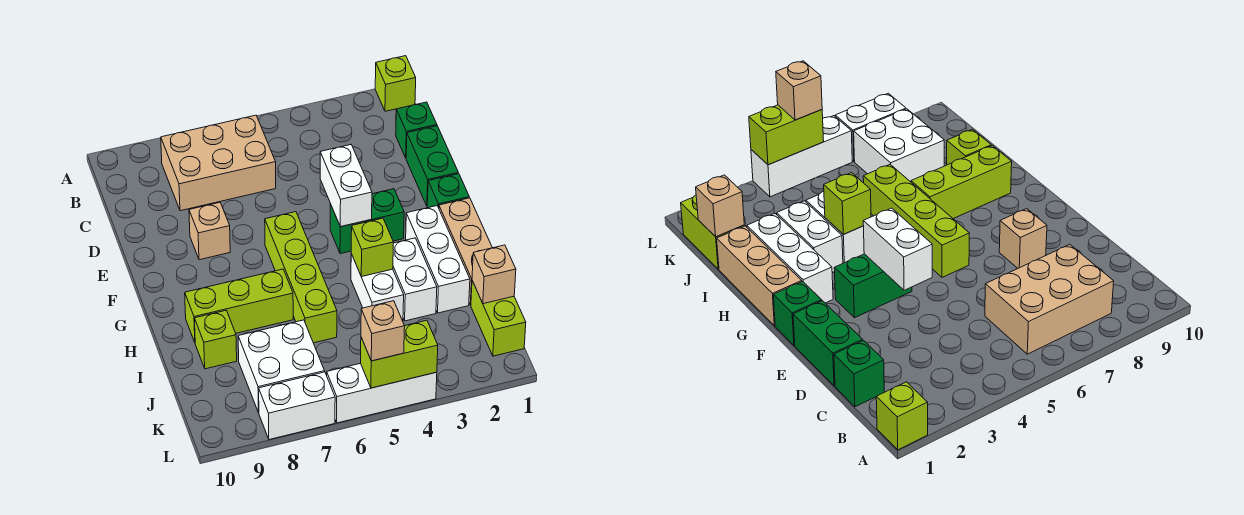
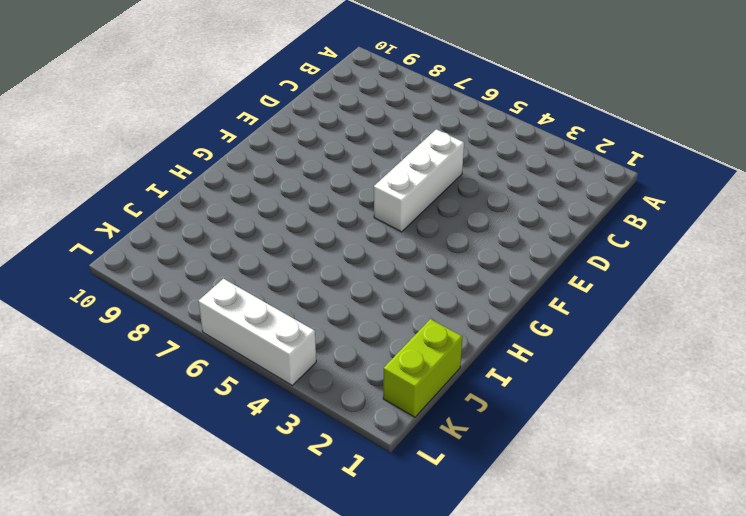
white 1x3 brick [374,129,464,232] -> white 1x3 brick moved to [406,206,470,313]
none -> lime 1x1 brick [375,56,416,111]
none -> tan 2x3 brick [161,115,276,211]
none -> green 1x1 brick [396,102,437,158]

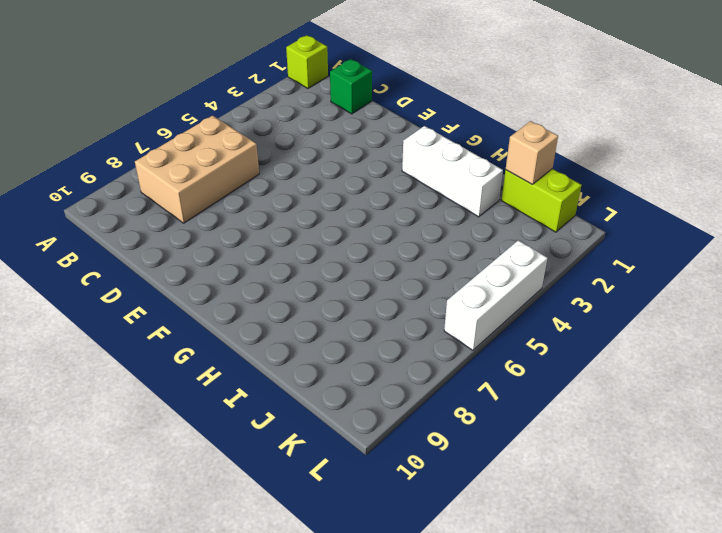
none -> green 1x2 brick [406,126,458,206]
none -> tan 1x1 brick [189,202,230,260]
none -> green 1x1 brick [427,174,469,208]

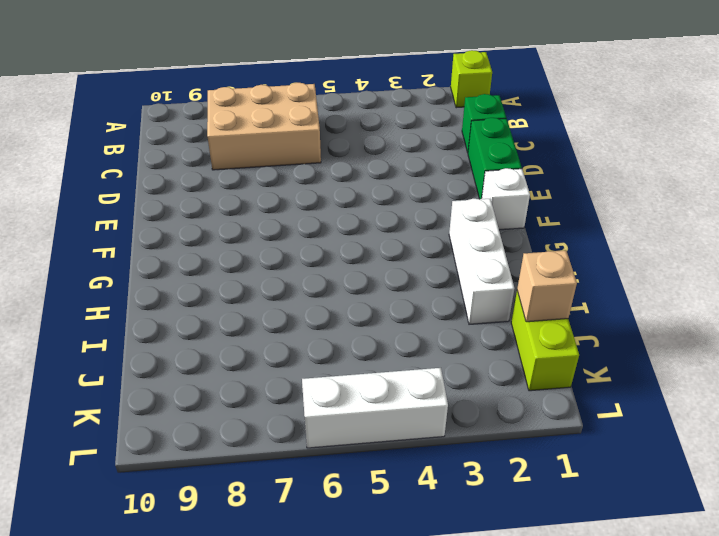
white 1x1 brick [482,168,530,230] -> green 1x1 brick [427,174,469,208]
none -> tan 1x1 brick [189,202,230,260]
none -> green 1x2 brick [330,189,404,254]
none -> lime 1x4 brick [265,212,337,343]

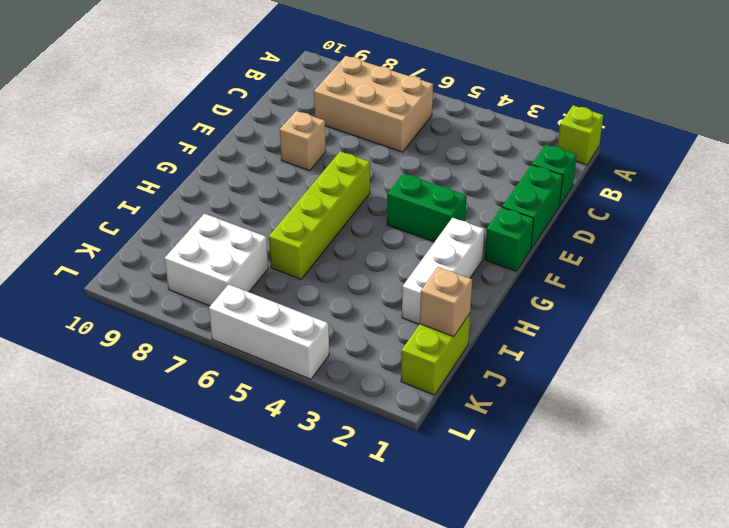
none -> tan 1x3 brick [439,198,492,305]
none -> white 1x2 brick [393,238,437,321]
none -> white 1x2 brick [351,254,404,321]

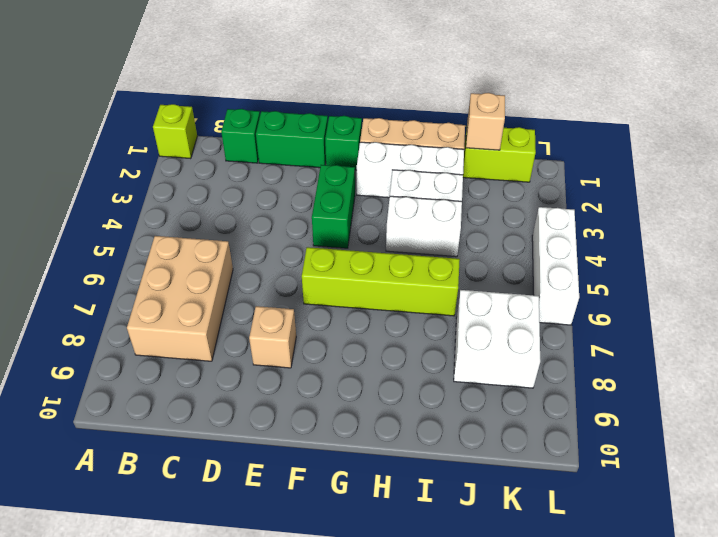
none -> lime 1x3 brick [185,269,293,342]
none -> lime 1x1 brick [195,310,237,369]
none -> white 1x2 brick [259,372,335,440]

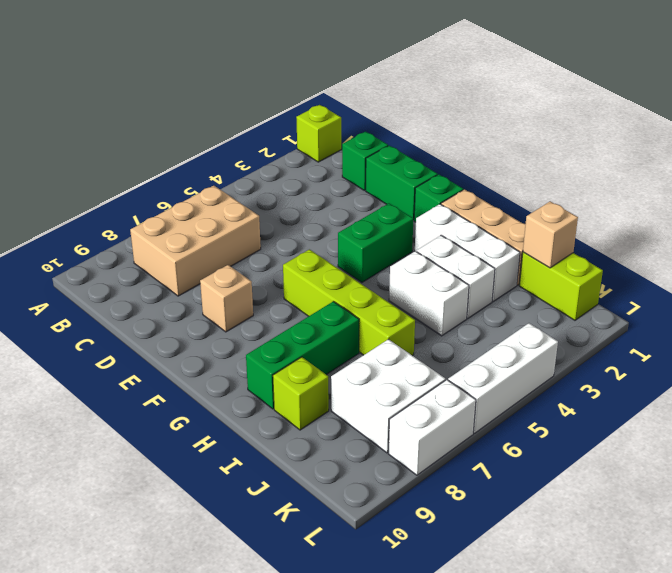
green 1x3 brick [246,301,359,409] -> lime 1x3 brick [185,269,293,342]
none -> white 1x2 brick [320,145,372,227]
none -> lime 1x1 brick [351,218,393,277]
none -> lime 1x2 brick [361,320,438,388]

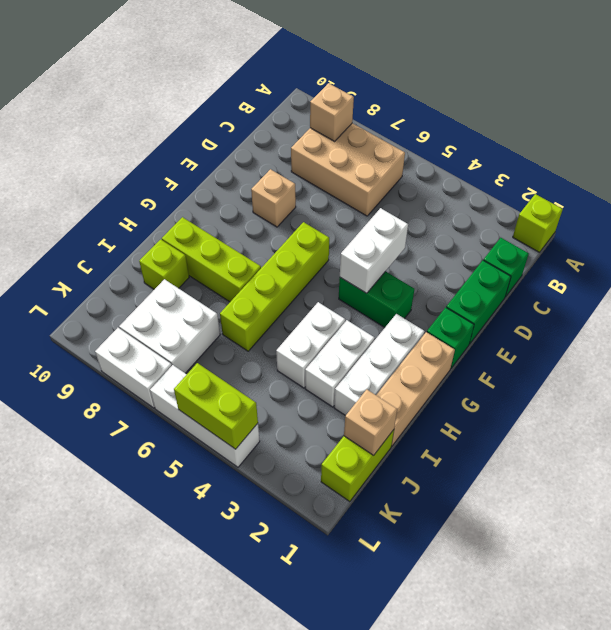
tan 1x1 brick [310,83,354,141] -> tan 1x1 brick moved to [361,301,405,361]
none -> lime 1x1 brick [351,218,393,277]

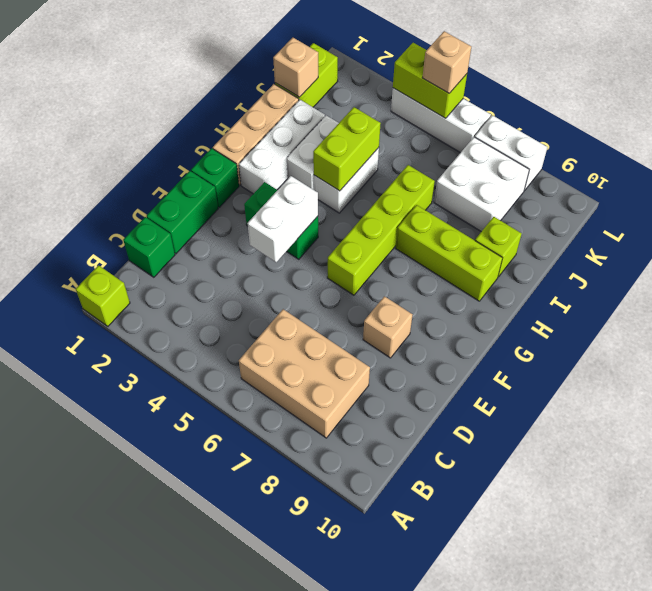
lime 1x2 brick [313,107,381,191] -> lime 1x1 brick [351,218,393,277]

